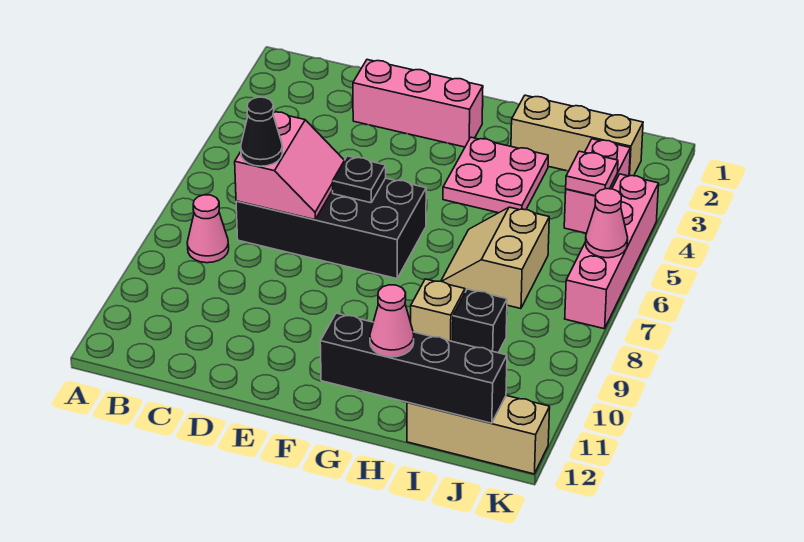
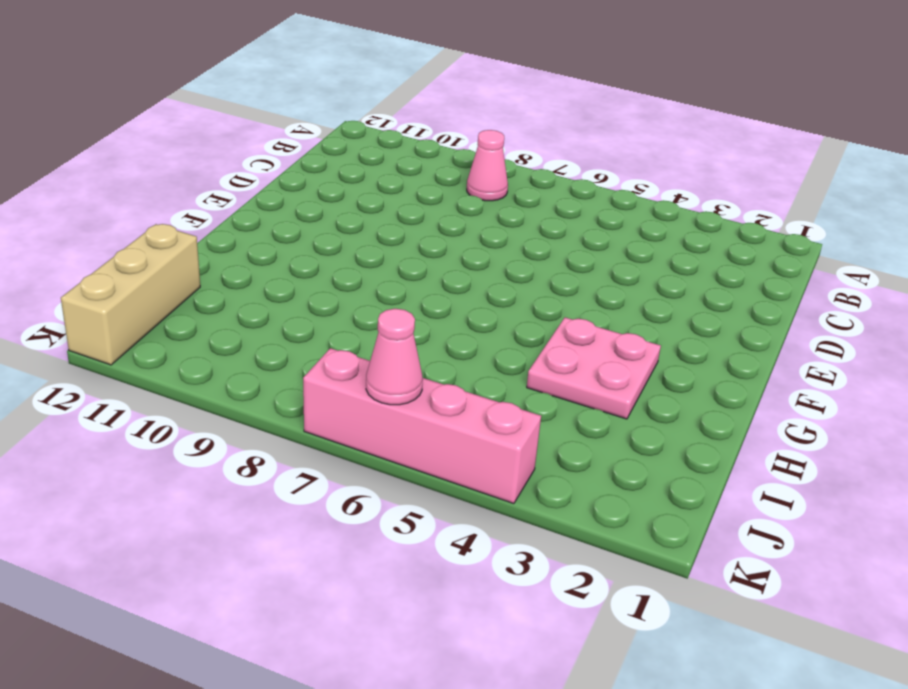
none -> black 2x4 brick [236,178,426,279]
none -> pink 1x3 brick [353,60,483,147]
none -> tan 1x3 brick [511,95,643,176]

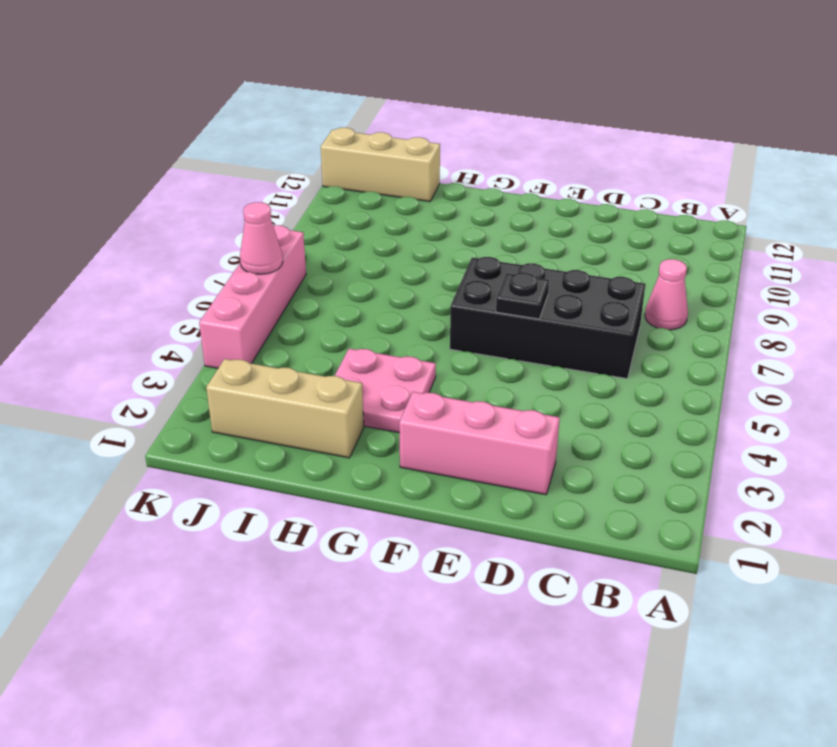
none -> tan 2x2 slope [441,207,549,309]
none -> tan 1x1 brick [411,279,465,342]
none -> black 1x1 brick [453,289,507,353]

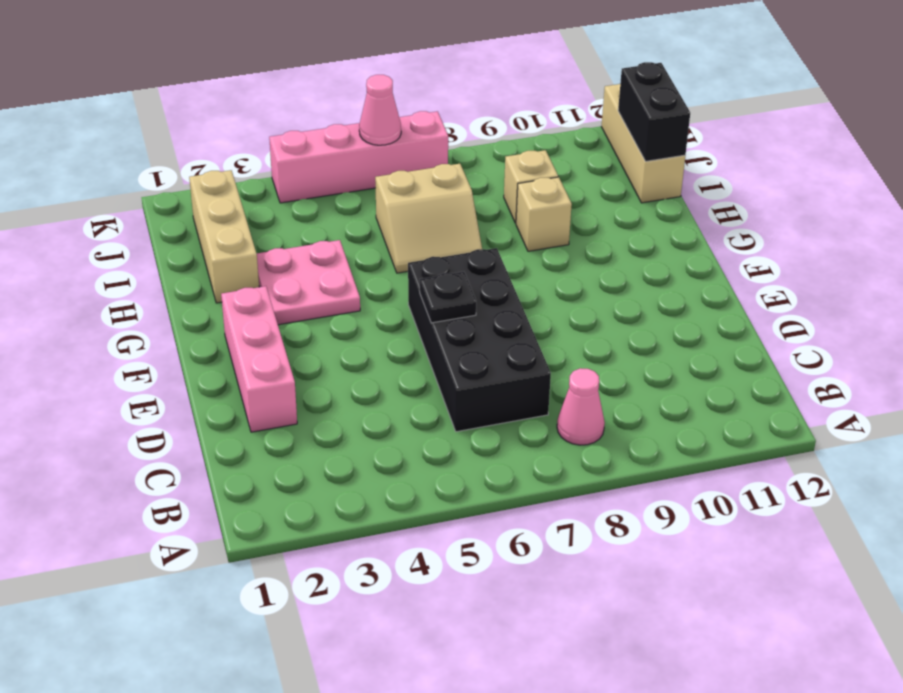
tan 1x1 brick [504,150,558,223] -> black 1x1 brick [453,289,507,353]
black 1x2 brick [618,62,690,161] -> black 1x4 brick [320,313,507,423]
none -> pink 1x2 brick [564,139,630,233]
none -> pink 2x2 slope [235,112,344,220]
none -> pink 1x1 plate [566,151,618,196]

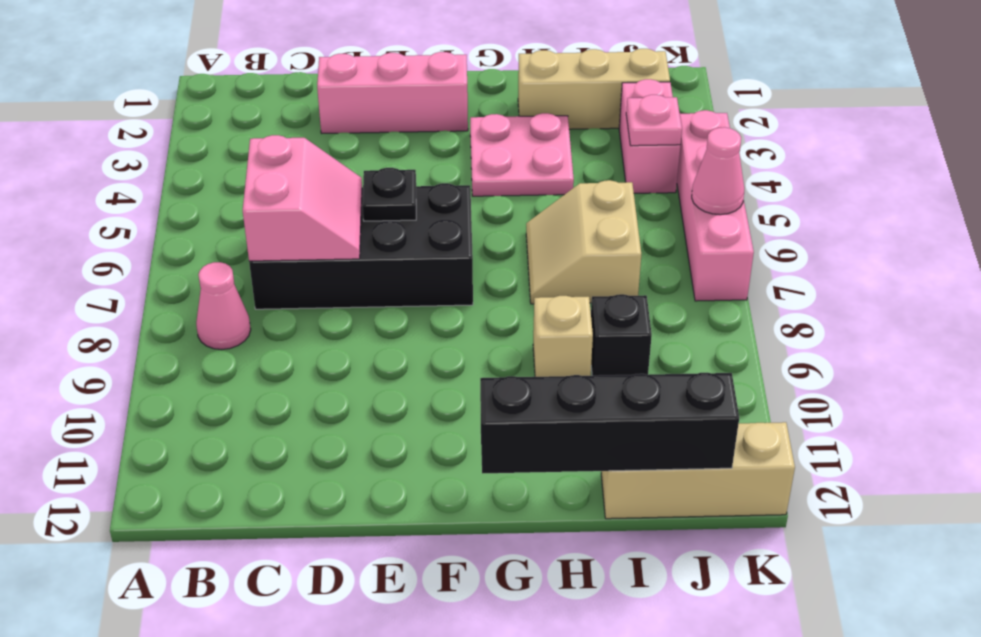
none -> black 1x1 cone [241,97,282,166]
none -> pink 1x1 cone [370,285,414,357]

